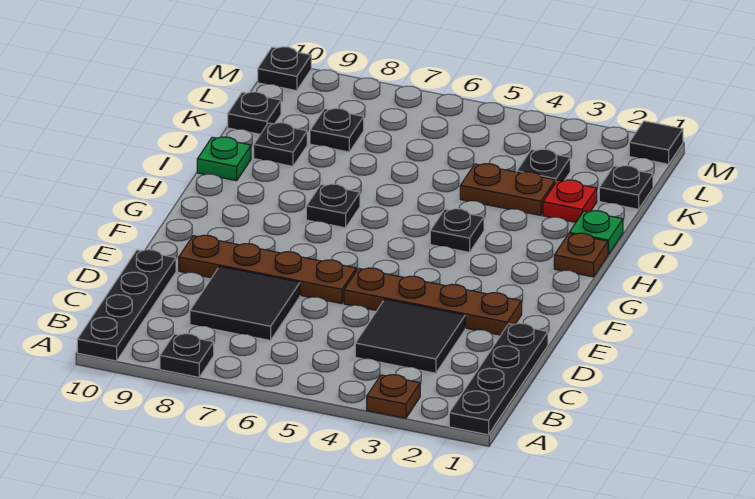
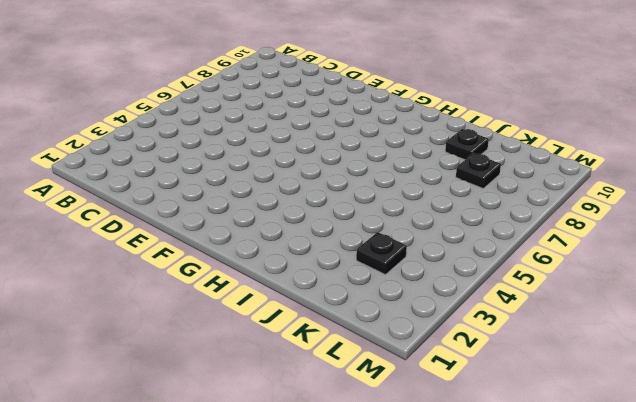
none -> black 1x4 plate [449,323,548,435]
none -> brown 1x1 plate [367,375,420,418]
none -> black 1x1 plate [160,334,214,377]

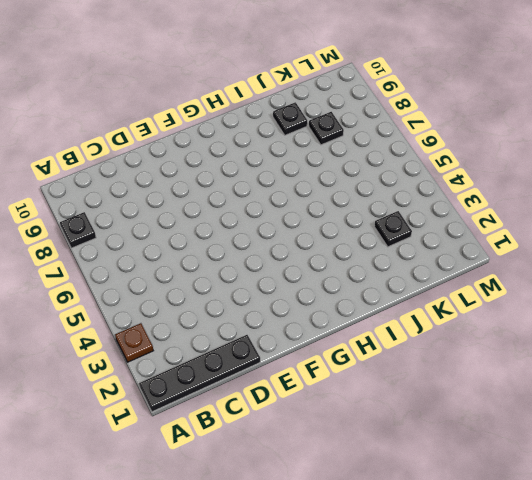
none -> black 1x4 plate [77,250,176,361]
none -> black 2x2 tile [355,299,465,373]
none -> black 2x2 tile [190,266,300,340]

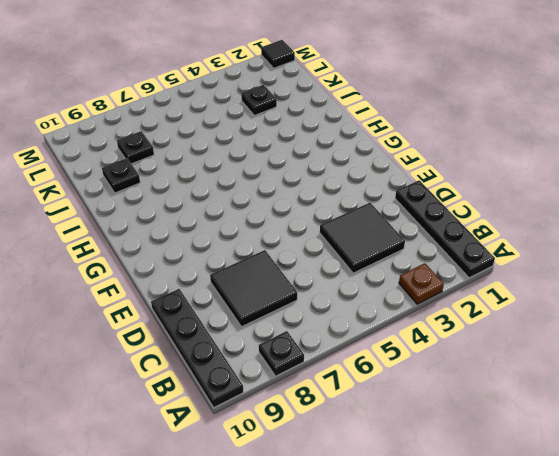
none -> brown 1x4 plate [344,268,522,335]
none -> brown 1x4 plate [179,235,356,304]
none -> brown 1x1 plate [554,233,608,277]

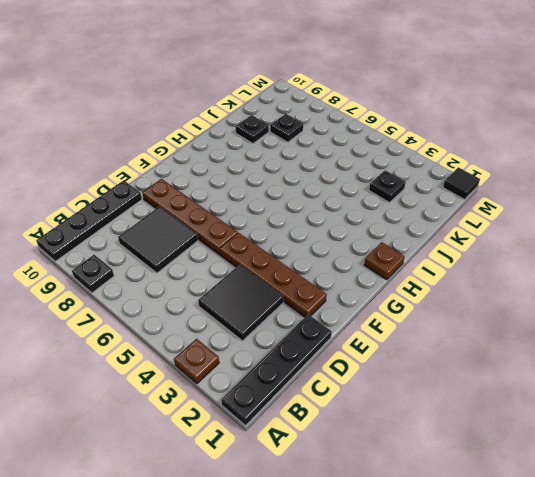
none -> black 1x1 plate [430,209,484,252]
none -> black 1x1 plate [306,184,360,228]
none -> green 1x1 plate [569,211,623,254]

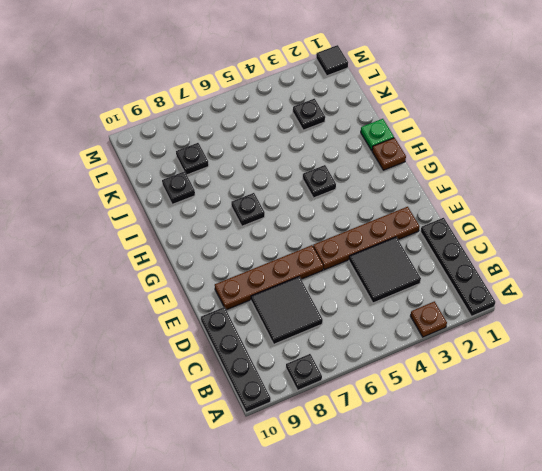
none -> green 1x1 plate [197,137,251,181]
none -> red 1x1 plate [543,180,597,222]
none -> brown 1x2 plate [460,164,555,215]

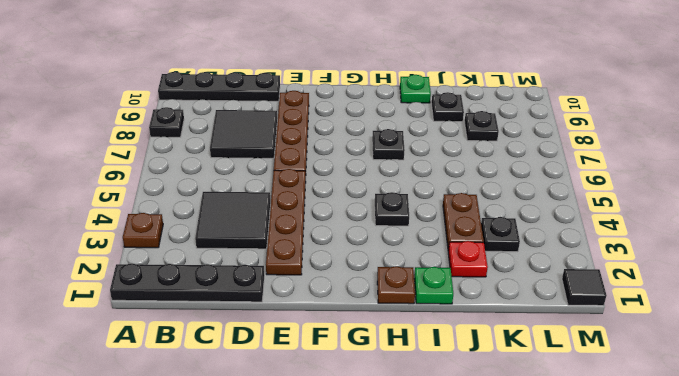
none -> black 1x1 plate [599,166,653,209]
none -> black 1x1 plate [228,92,281,134]
none -> black 1x1 plate [258,47,311,91]

